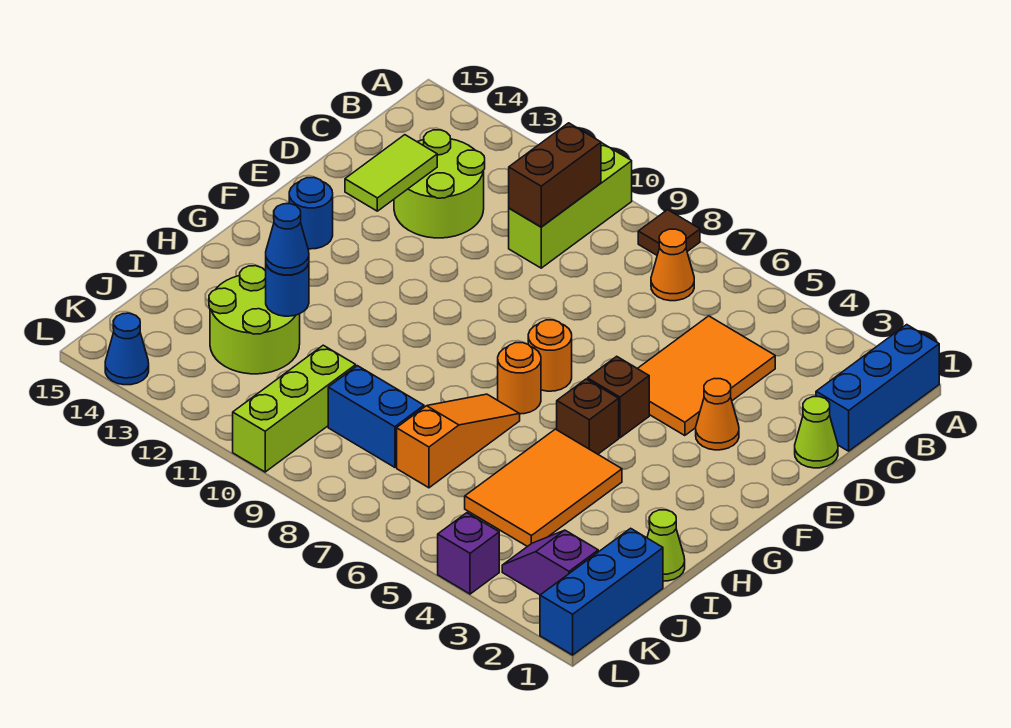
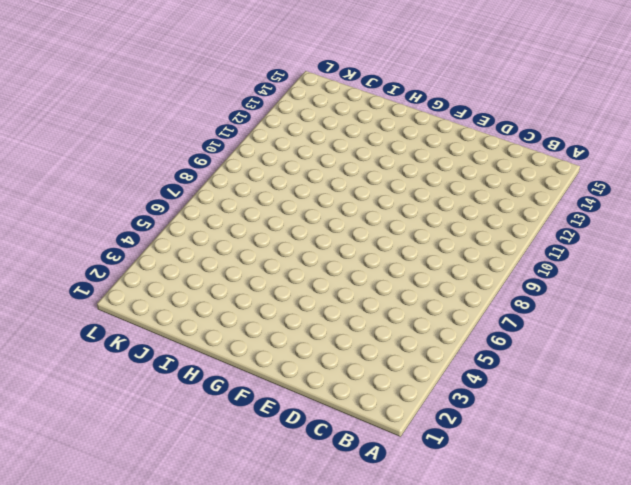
none -> blue 1x3 brick [816,325,939,451]
none -> brown 1x1 tile [638,210,700,255]
none -> lime 1x3 brick [509,143,632,268]

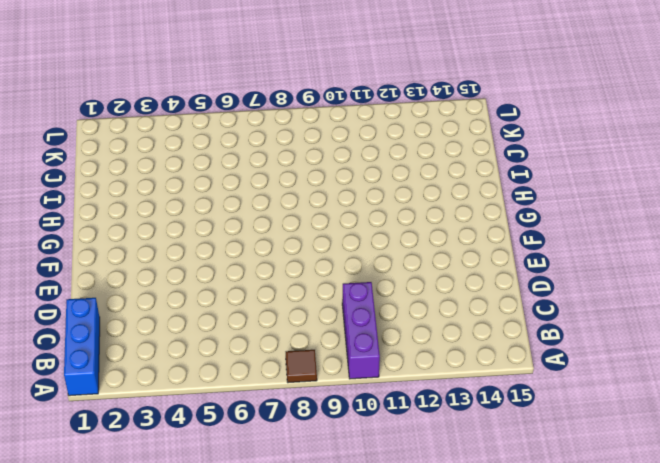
purple 1x3 brick [342,282,380,379] -> lime 1x3 brick [509,143,632,268]
none -> orange 1x1 cone [651,229,694,301]
none -> orange 2x3 tile [637,316,775,436]
none -> lime 2x2 round brick [394,130,485,238]

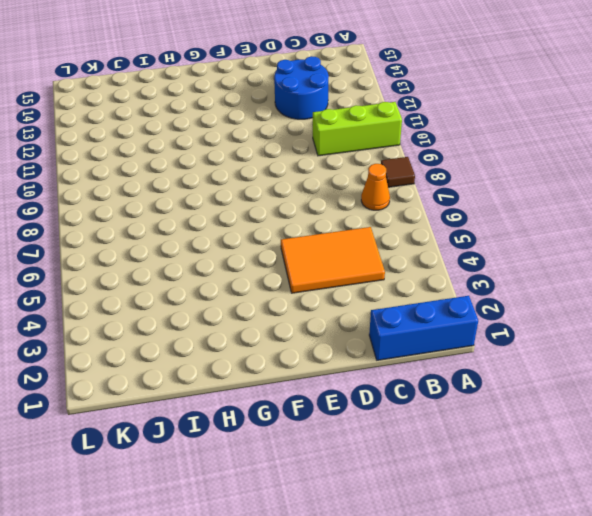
blue 2x2 round brick [274,56,329,119] -> lime 2x2 round brick [394,130,485,238]
none -> lime 1x1 cone [795,397,838,468]
none -> orange 1x1 cone [696,379,739,450]
none -> brown 1x1 brick [588,356,649,438]

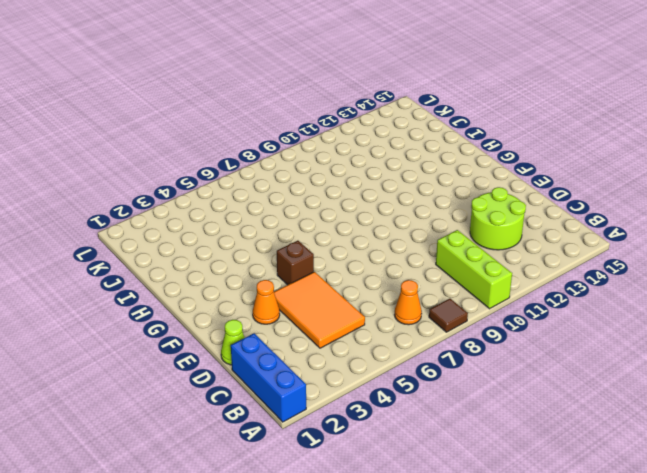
none -> orange 1x1 round brick [528,320,572,391]
none -> blue 1x1 round brick [289,177,333,249]
none -> brown 1x1 brick [557,379,619,454]

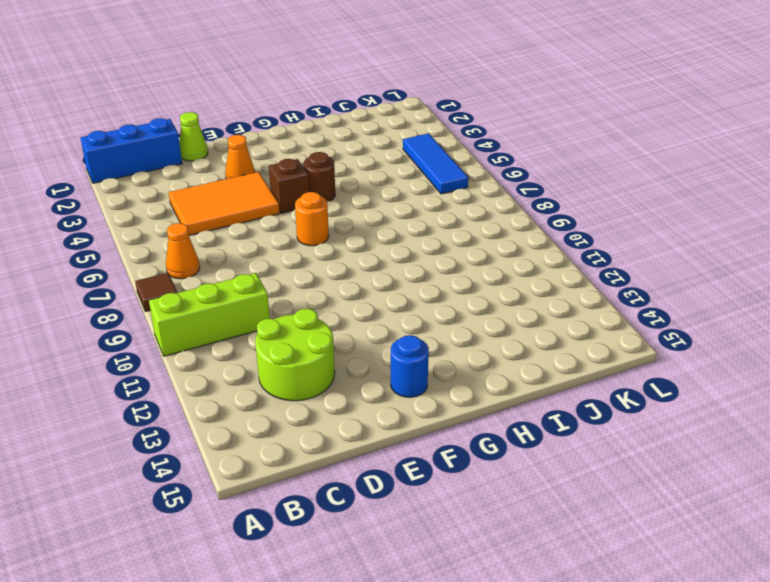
brown 1x1 round brick [304,152,335,201] -> brown 1x1 brick [557,379,619,454]
blue 1x3 tile [403,133,468,194] -> none
none -> orange 1x1 round brick [498,343,541,414]
none -> orange 2x3 tile [465,429,622,547]
none -> orange 1x3 slope [397,394,520,488]

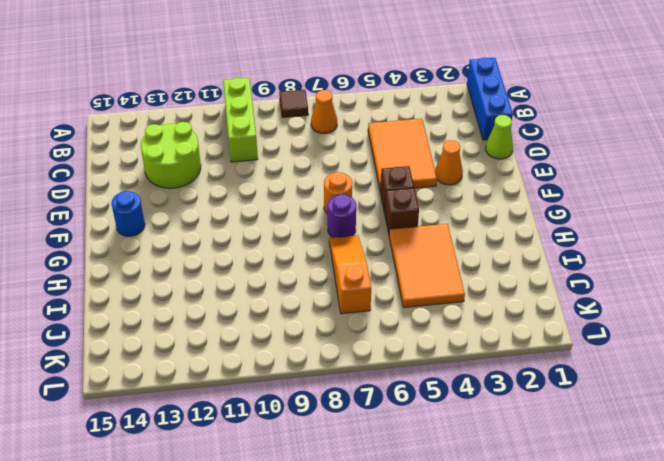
purple 1x1 round brick [327,194,356,238] -> orange 1x1 round brick [498,343,541,414]
none -> lime 1x1 cone [647,510,685,581]
none -> lime 2x2 round brick [209,266,300,374]
none -> blue 1x3 brick [540,528,663,655]

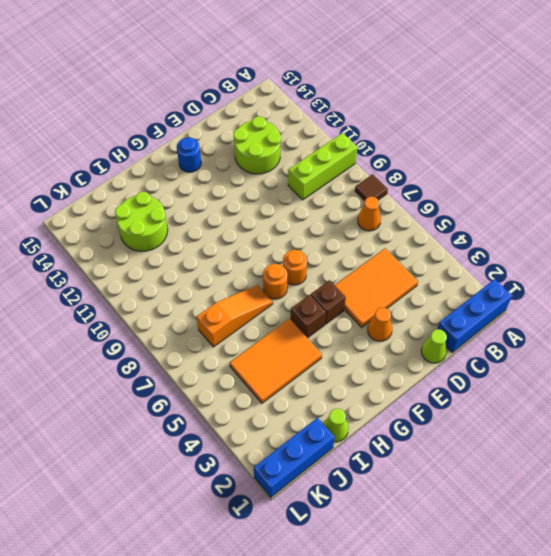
none -> blue 1x2 brick [328,366,424,467]
none -> lime 1x3 brick [233,345,356,472]
none -> purple 1x2 slope [502,530,598,595]

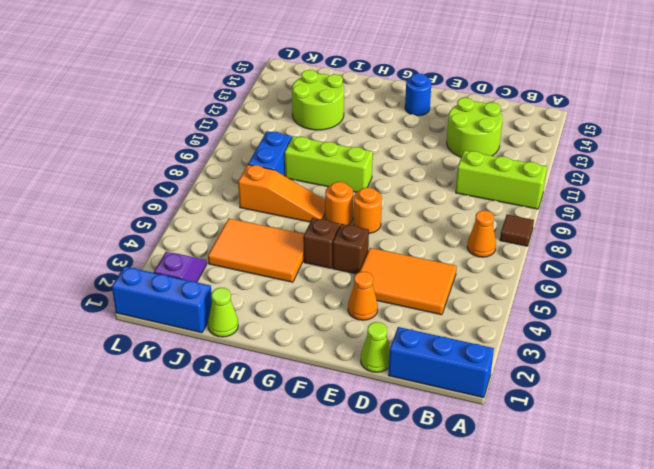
lime 1x3 brick [285,136,373,192] -> lime 1x3 brick moved to [233,345,356,472]
none -> purple 1x1 brick [438,513,499,594]
none -> blue 1x1 cone [105,313,149,385]
none -> brown 1x2 brick [509,123,601,227]

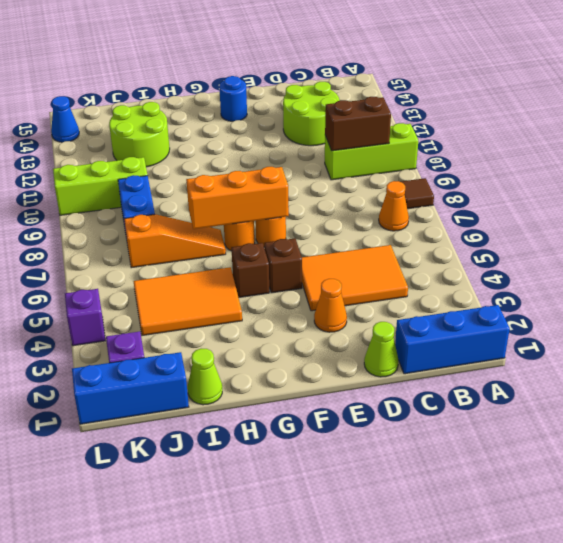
orange 1x3 brick [186,167,289,229] -> none
none -> lime 1x2 tile [345,135,437,211]
none -> blue 1x1 round brick [266,263,309,316]
none -> blue 1x1 cone [266,204,309,275]

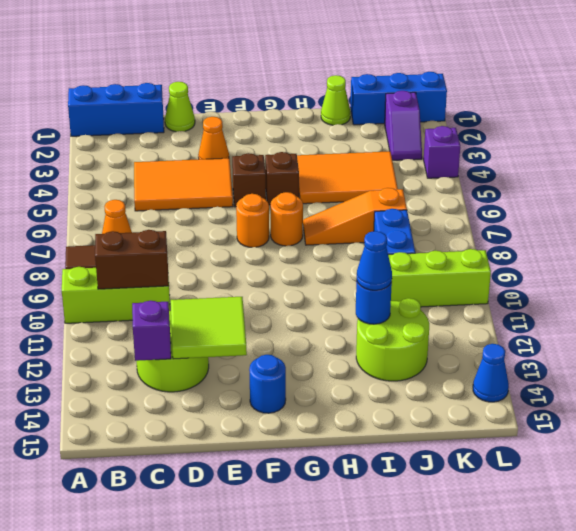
purple 1x1 brick [132,301,171,361] -> none
lime 2x2 tile [171,297,247,359] -> lime 1x2 tile [345,135,437,211]

